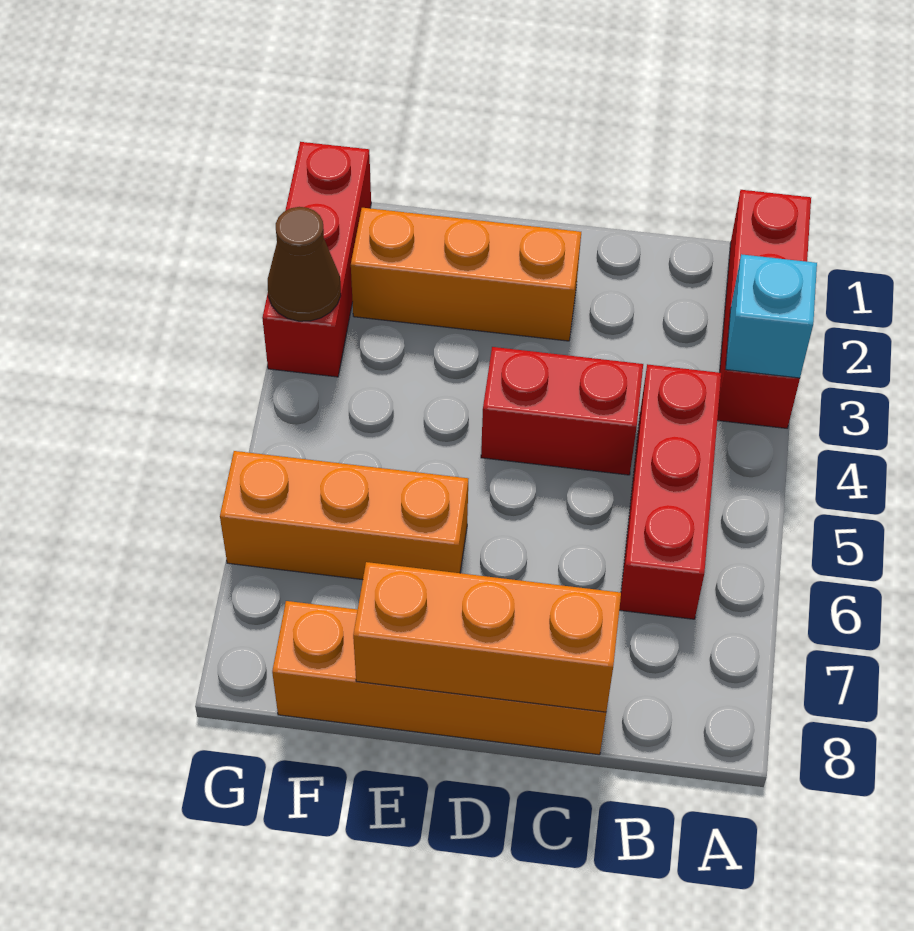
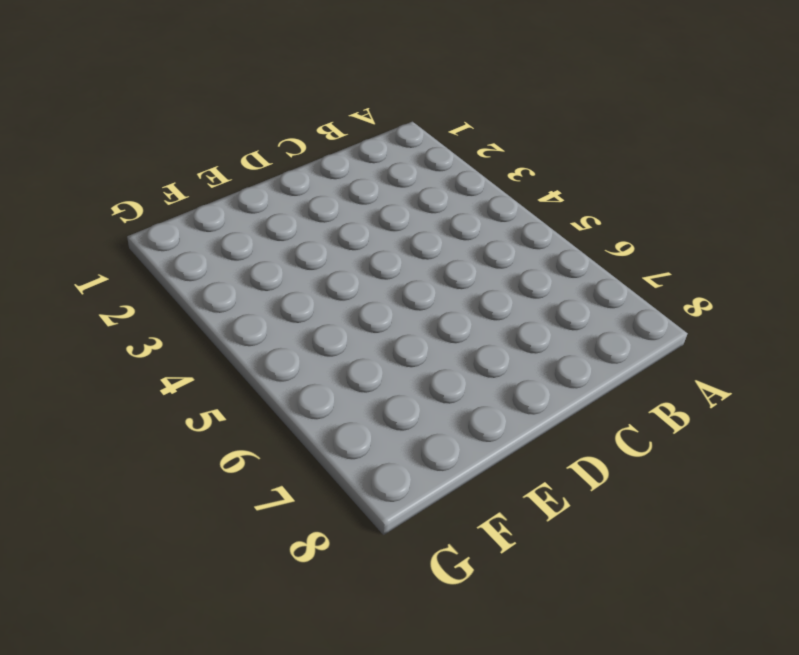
none -> red 1x3 brick [717,190,811,428]
none -> red 1x3 brick [619,364,721,619]

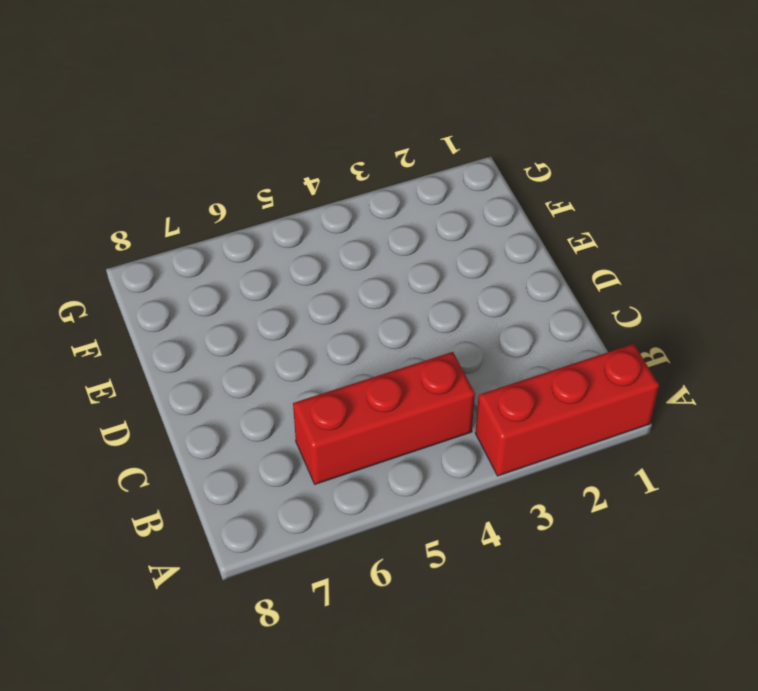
none -> red 1x2 brick [481,347,643,475]
none -> orange 1x4 brick [272,601,606,755]

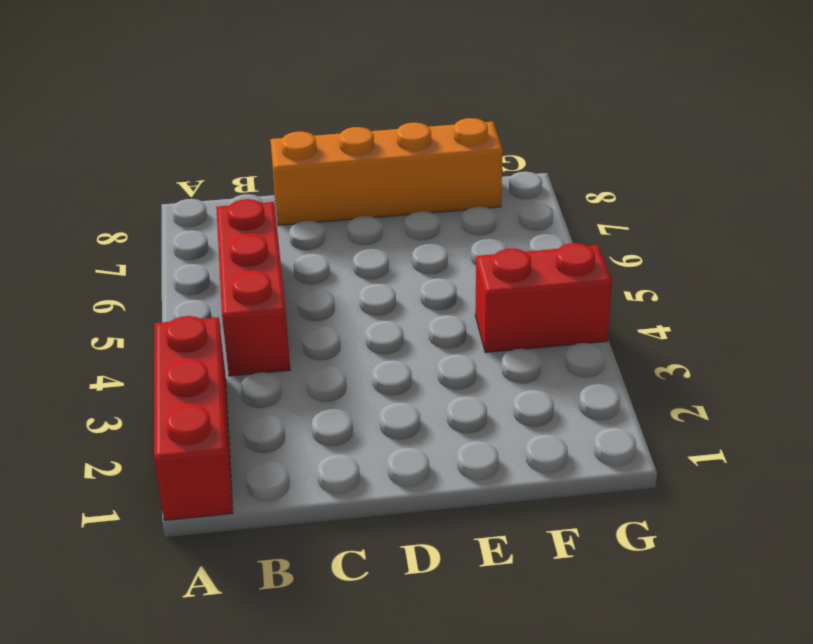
red 1x2 brick [475,243,612,353] -> red 1x2 brick moved to [481,347,643,475]
none -> orange 1x3 brick [351,208,581,341]
none -> orange 1x3 brick [220,451,468,580]

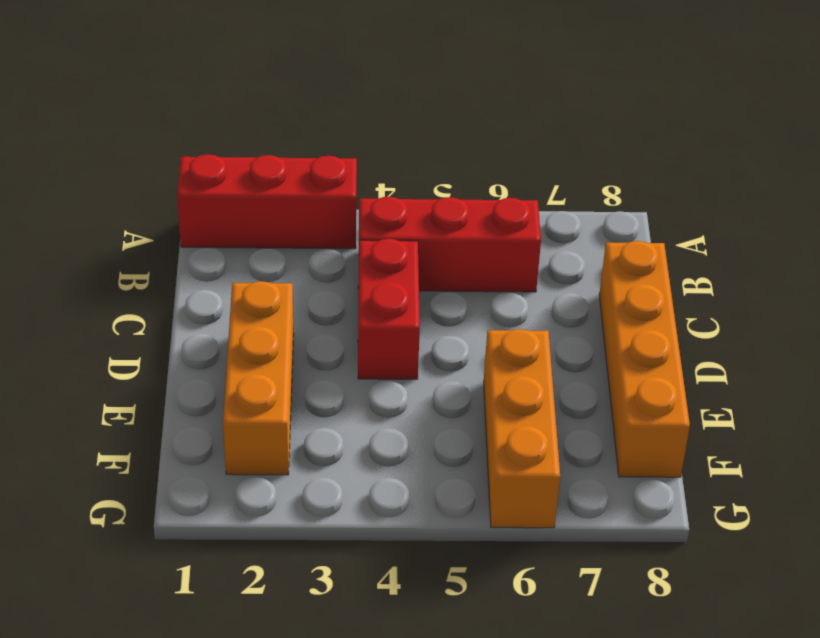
none -> red 1x3 brick [262,142,371,377]
none -> cyan 1x1 brick [726,254,817,378]

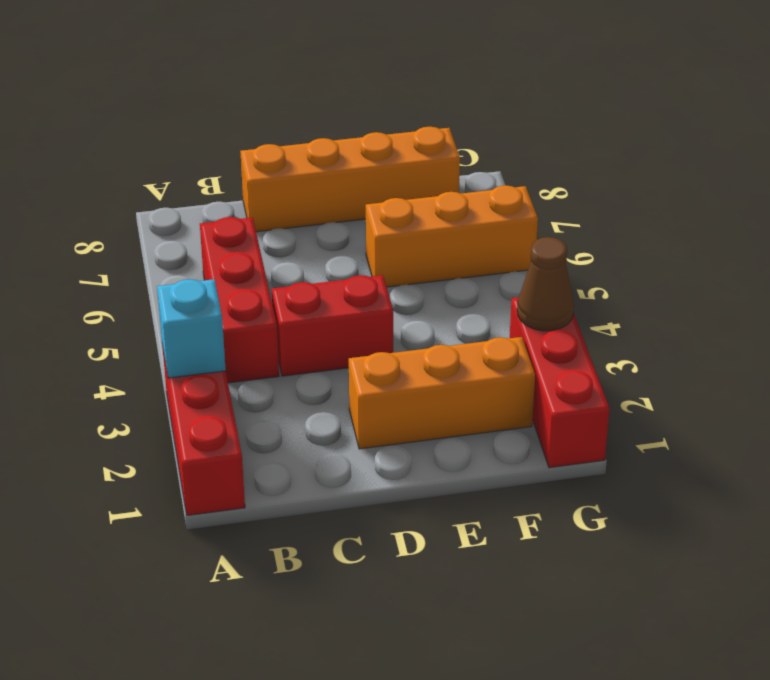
none -> orange 1x3 brick [353,562,621,712]

